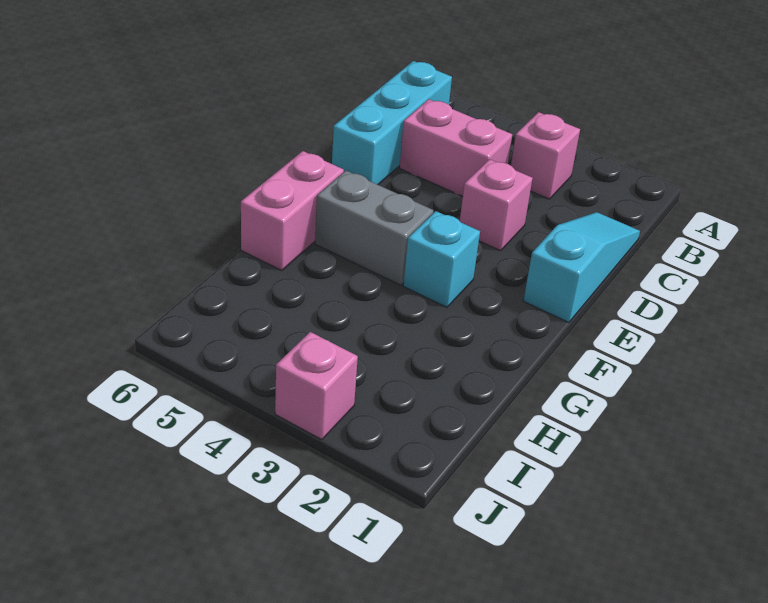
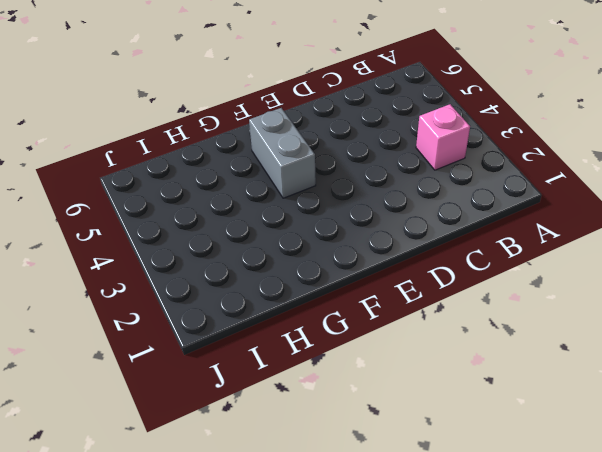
none -> cyan 1x3 brick [332,61,452,185]
none -> cyan 1x3 slope [523,212,640,322]

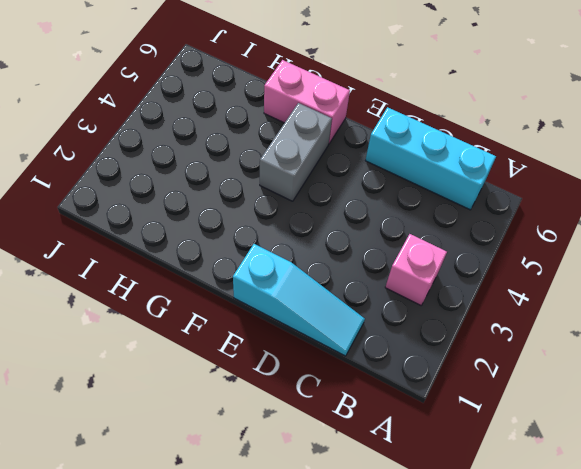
none -> pink 1x2 brick [400,99,512,196]
none -> pink 1x1 brick [460,159,533,251]

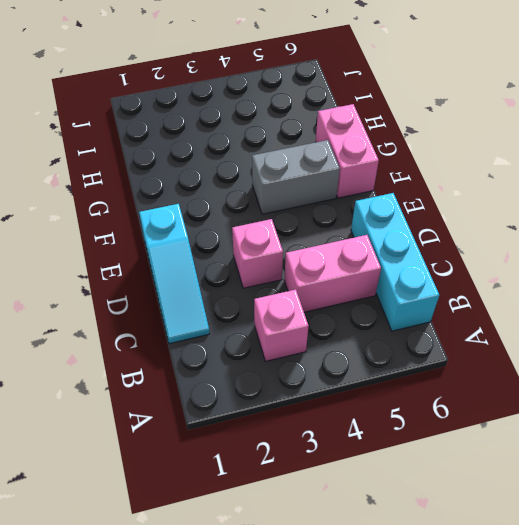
none -> cyan 1x1 brick [403,211,480,307]
none -> pink 1x1 brick [275,332,358,440]

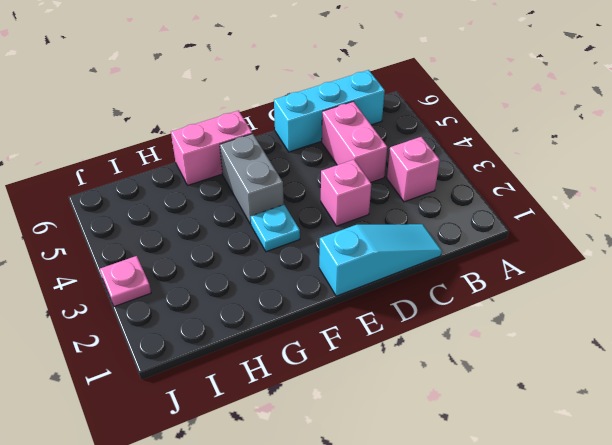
cyan 1x1 plate [251,205,300,252] -> cyan 1x1 brick [403,211,480,307]
pink 1x1 plate [100,256,151,307] -> pink 1x1 brick [275,332,358,440]

